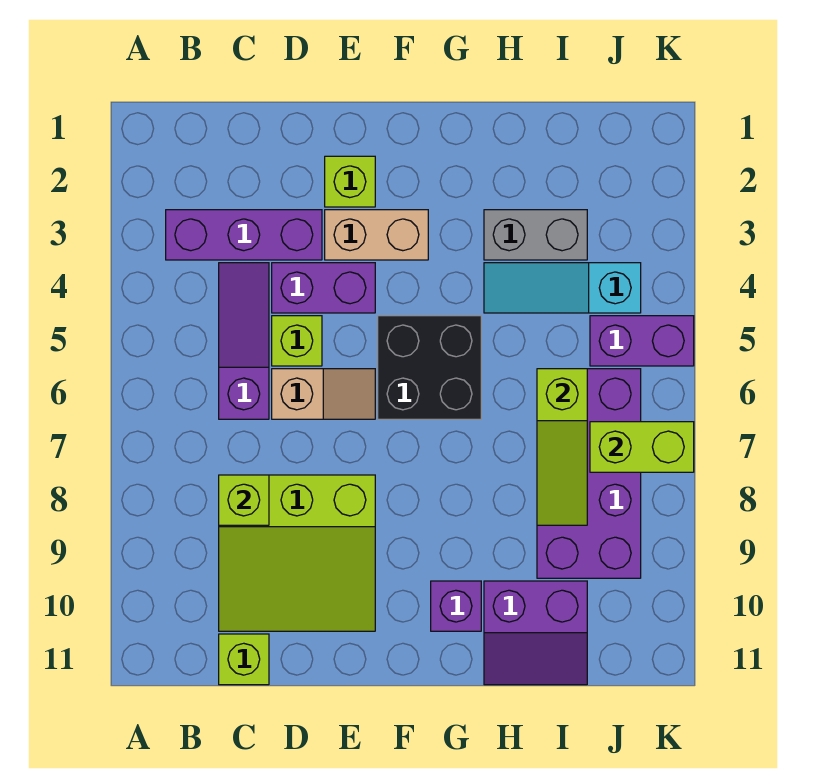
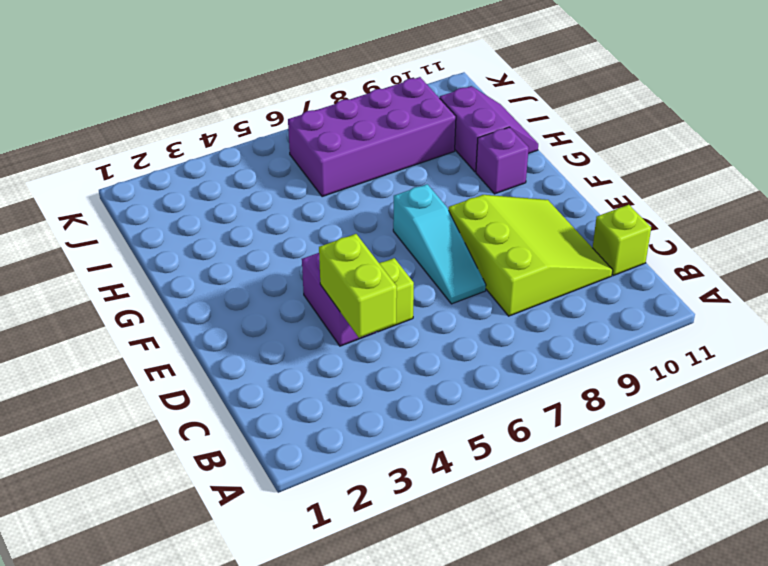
lime 1x2 brick [319,234,397,338] -> lime 1x2 brick moved to [590,422,694,472]
cyan 1x3 slope [393,184,486,304] -> cyan 1x3 slope moved to [484,263,641,313]
none -> purple 1x3 brick [166,210,322,260]
none -> purple 1x3 slope [219,263,269,419]
none -> tan 1x2 slope [272,369,375,419]

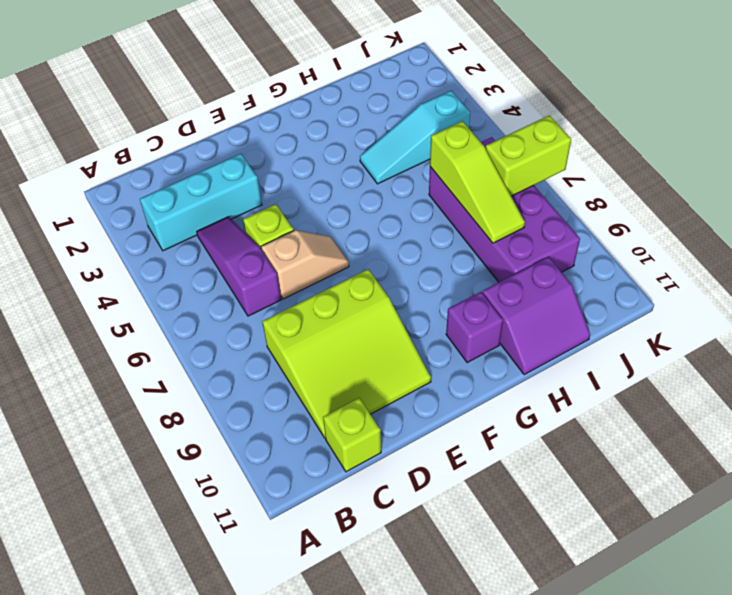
cyan 1x3 brick [140,154,262,251] -> purple 1x3 brick [166,210,322,260]
none -> purple 1x2 brick [272,263,375,313]
none -> lime 1x1 brick [325,156,375,207]
none -> tan 1x2 brick [325,210,428,260]

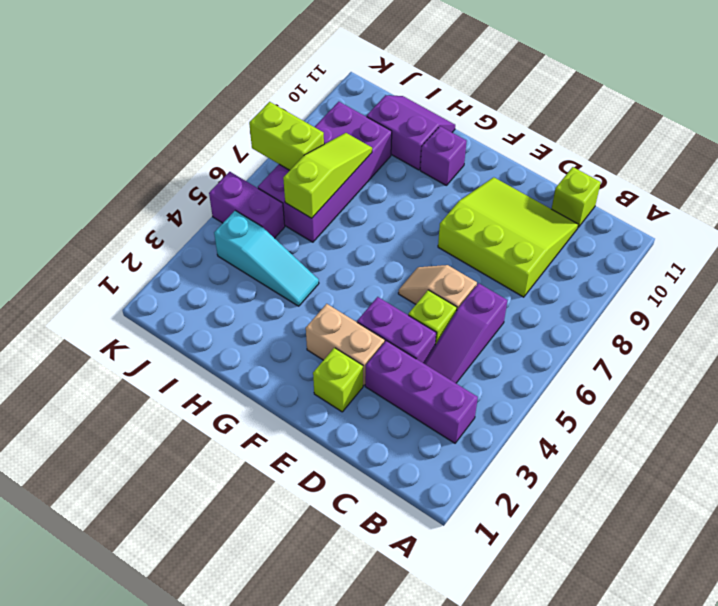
none -> black 2x2 brick [378,316,481,419]
none -> grey 1x2 brick [484,210,587,260]
none -> lime 1x1 brick [219,475,269,525]

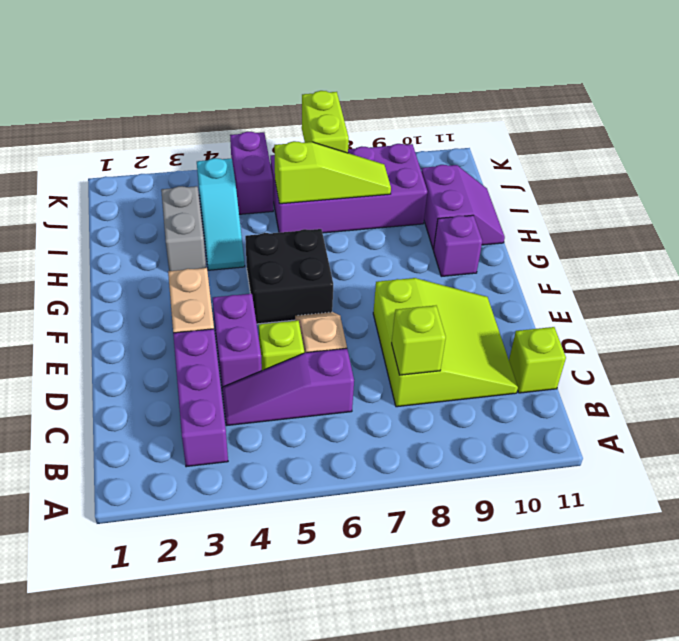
none -> lime 1x1 brick [325,156,375,207]

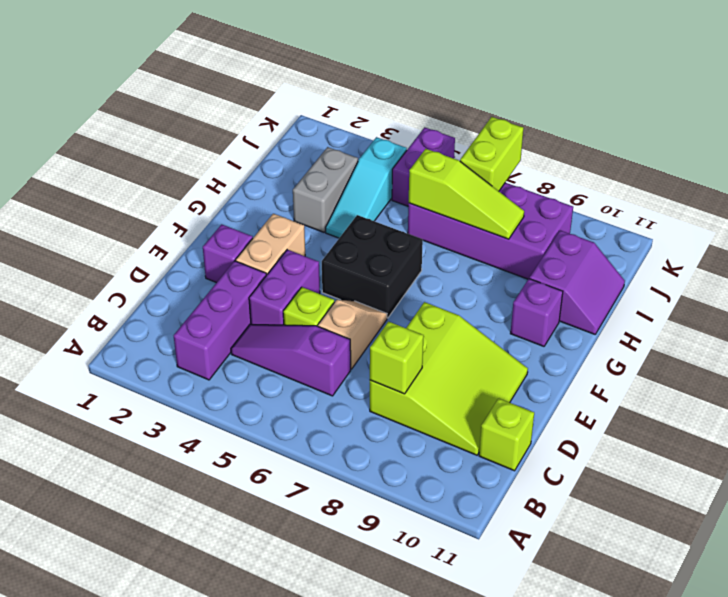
purple 1x1 brick [203,224,253,283] -> lime 1x1 brick [325,156,375,207]

